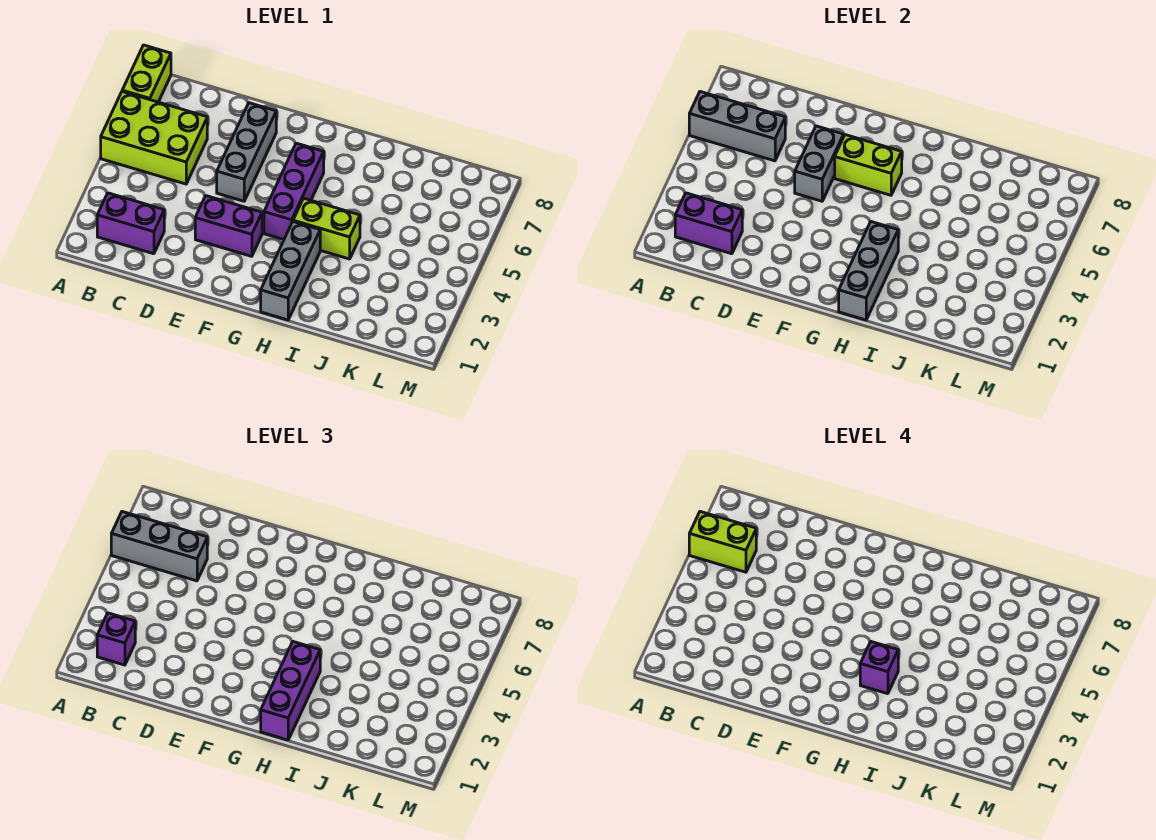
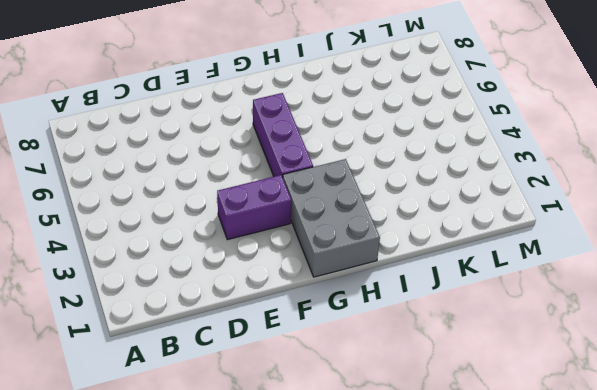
grey 2x3 brick [283,159,380,277] -> grey 1x3 brick [261,222,320,320]
none -> lime 2x3 brick [101,92,207,184]
none -> lime 1x2 brick [122,45,171,102]
none -> purple 1x2 brick [97,193,164,254]

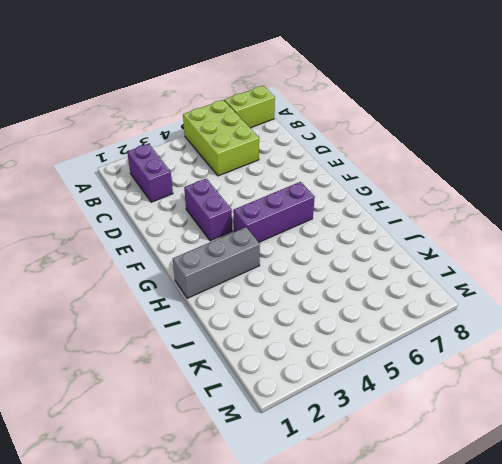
none -> grey 1x3 brick [217,103,276,201]
none -> lime 1x2 brick [293,198,360,259]
none -> grey 1x3 brick [689,92,785,161]

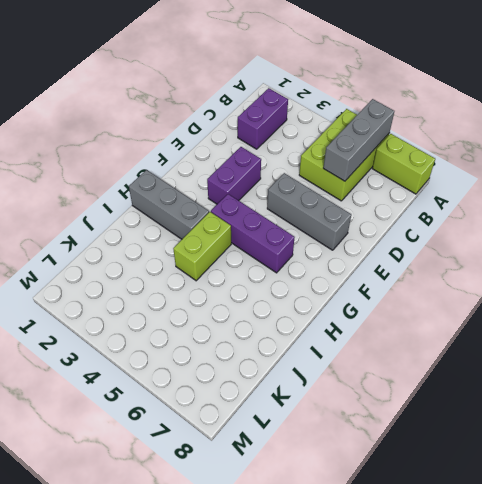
none -> purple 1x2 brick [675,193,742,254]
none -> grey 1x2 brick [795,126,844,201]
none -> lime 1x2 brick [835,135,902,195]

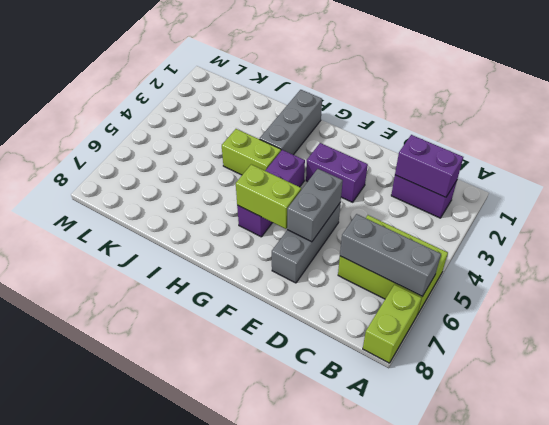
none -> grey 1x3 brick [839,222,898,320]
none -> grey 1x3 brick [111,512,207,581]
none -> purple 1x1 brick [97,613,135,665]

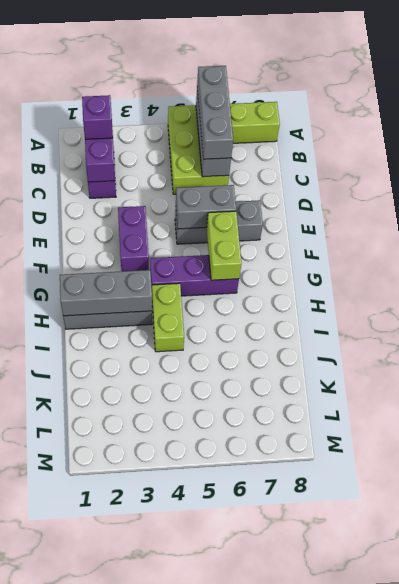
none -> purple 1x3 brick [261,642,320,740]
none -> lime 1x2 brick [689,512,756,572]
none -> purple 1x1 brick [860,642,898,694]

